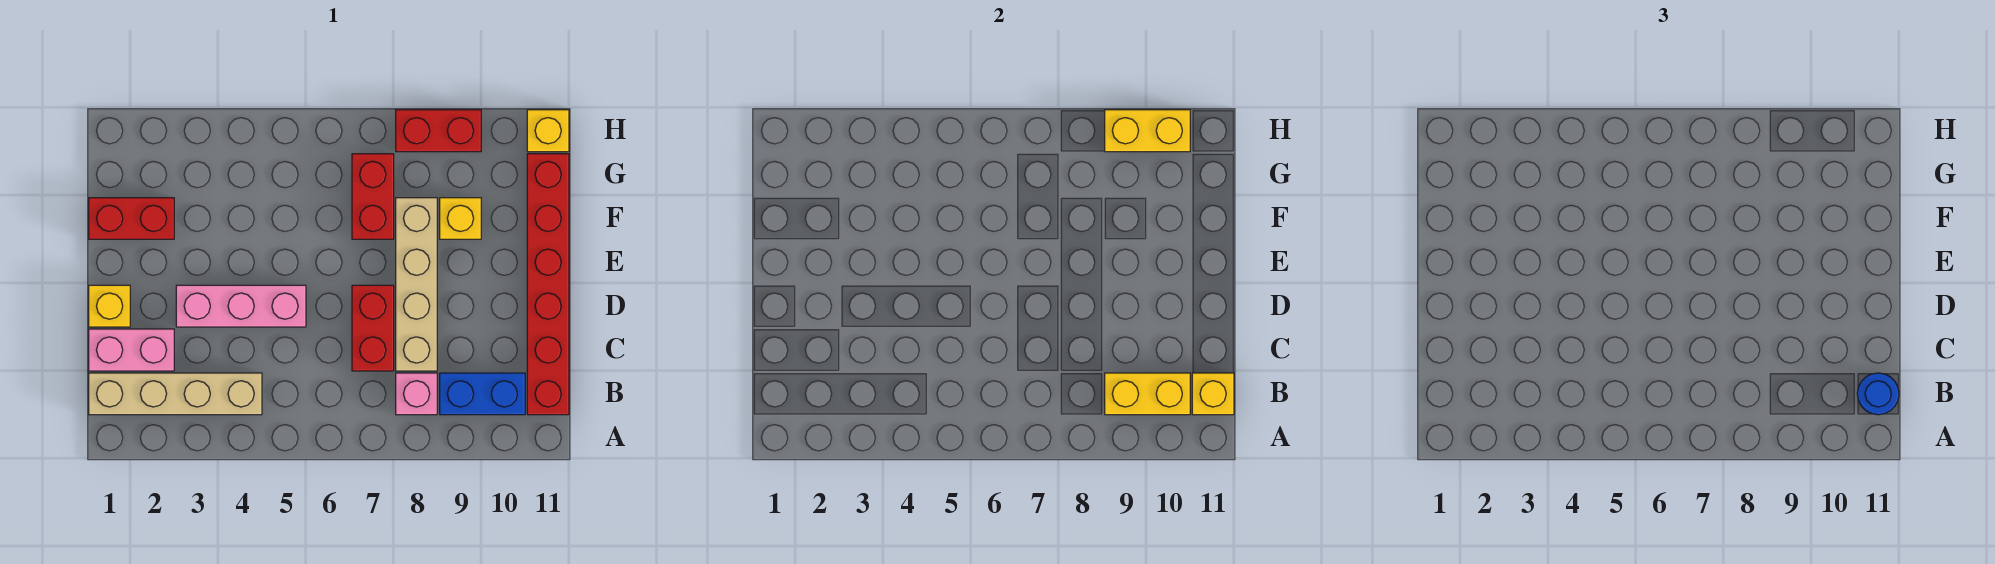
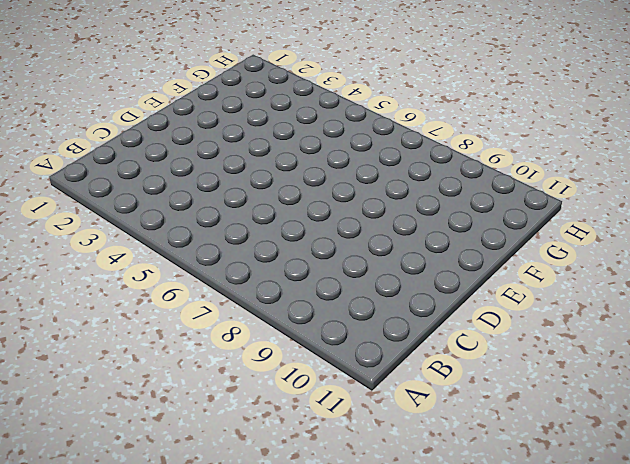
none -> tan 1x4 brick [89,373,262,415]
none -> pink 1x1 brick [396,373,437,415]
none -> blue 1x2 brick [440,373,525,415]

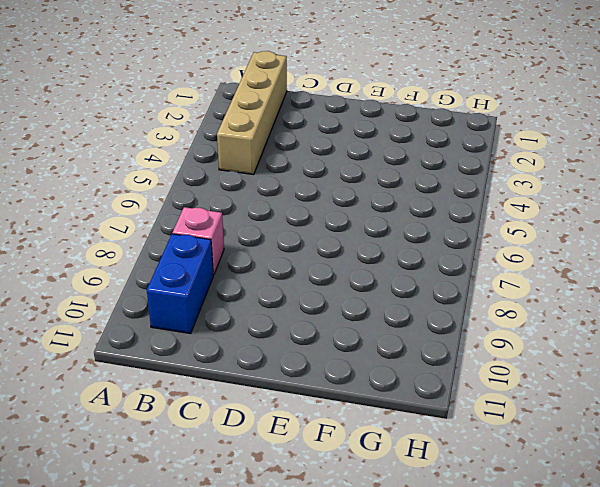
none -> red 1x6 brick [527,154,569,415]
none -> pink 1x2 brick [89,329,174,371]
none -> red 1x2 brick [352,285,394,371]

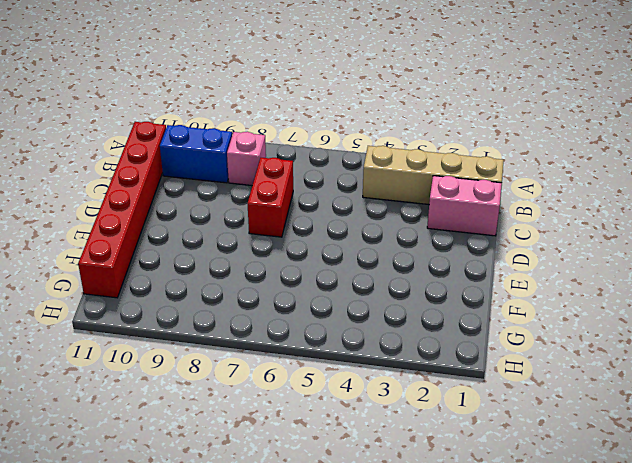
none -> tan 1x4 brick [396,198,437,371]
none -> yellow 1x1 brick [89,285,130,327]
none -> pink 1x3 brick [176,285,306,327]

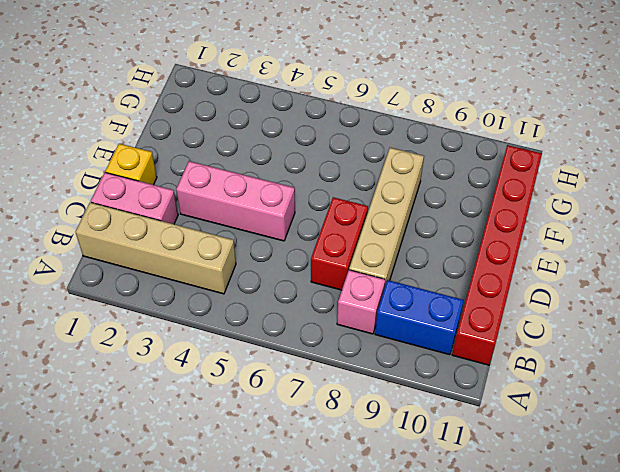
none -> red 1x2 brick [89,198,174,239]
none -> red 1x2 brick [352,154,394,239]
none -> yellow 1x1 brick [440,198,481,239]

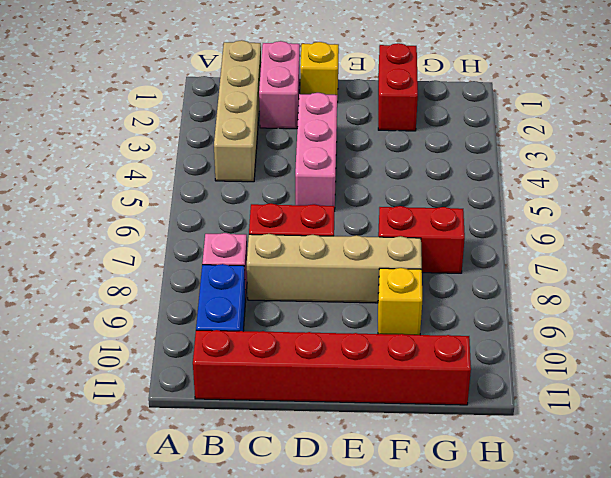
none -> red 1x2 brick [396,110,481,152]
none -> yellow 1x1 brick [527,110,569,152]
none -> yellow 1x2 brick [1105,373,1190,415]

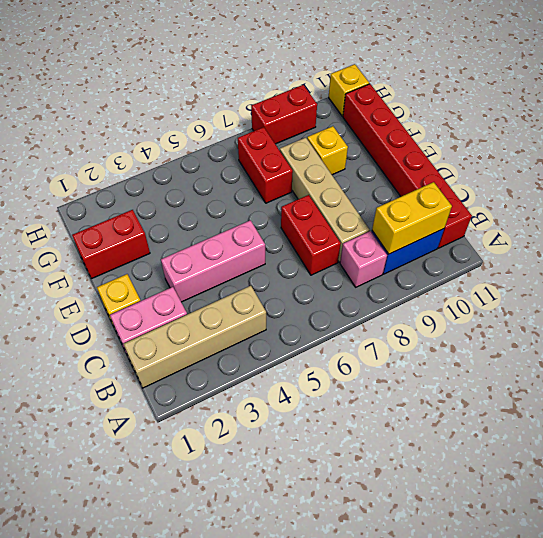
none -> yellow 1x1 brick [1192,373,1234,415]
none -> yellow 1x2 brick [1105,110,1190,152]
none -> blue 1x1 round brick [1857,373,1899,415]

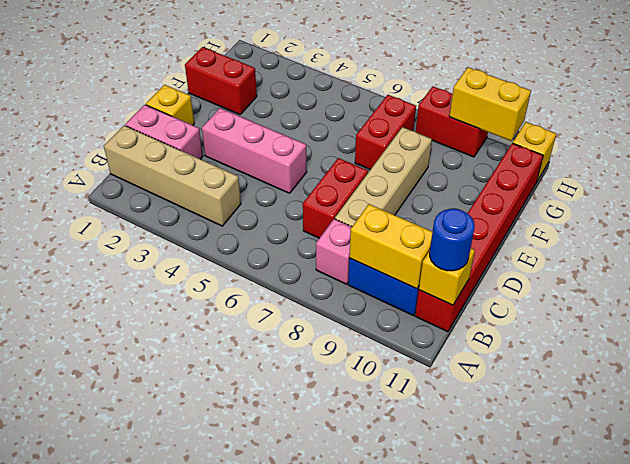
none -> yellow 1x1 brick [440,198,481,239]

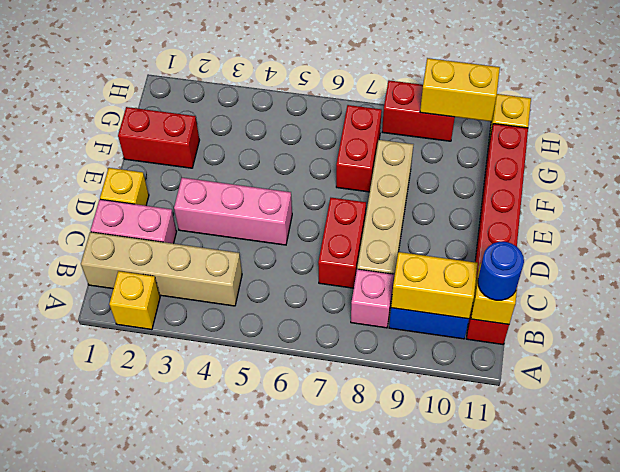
yellow 1x1 brick [109,271,160,330] -> yellow 1x1 brick moved to [440,198,481,239]

